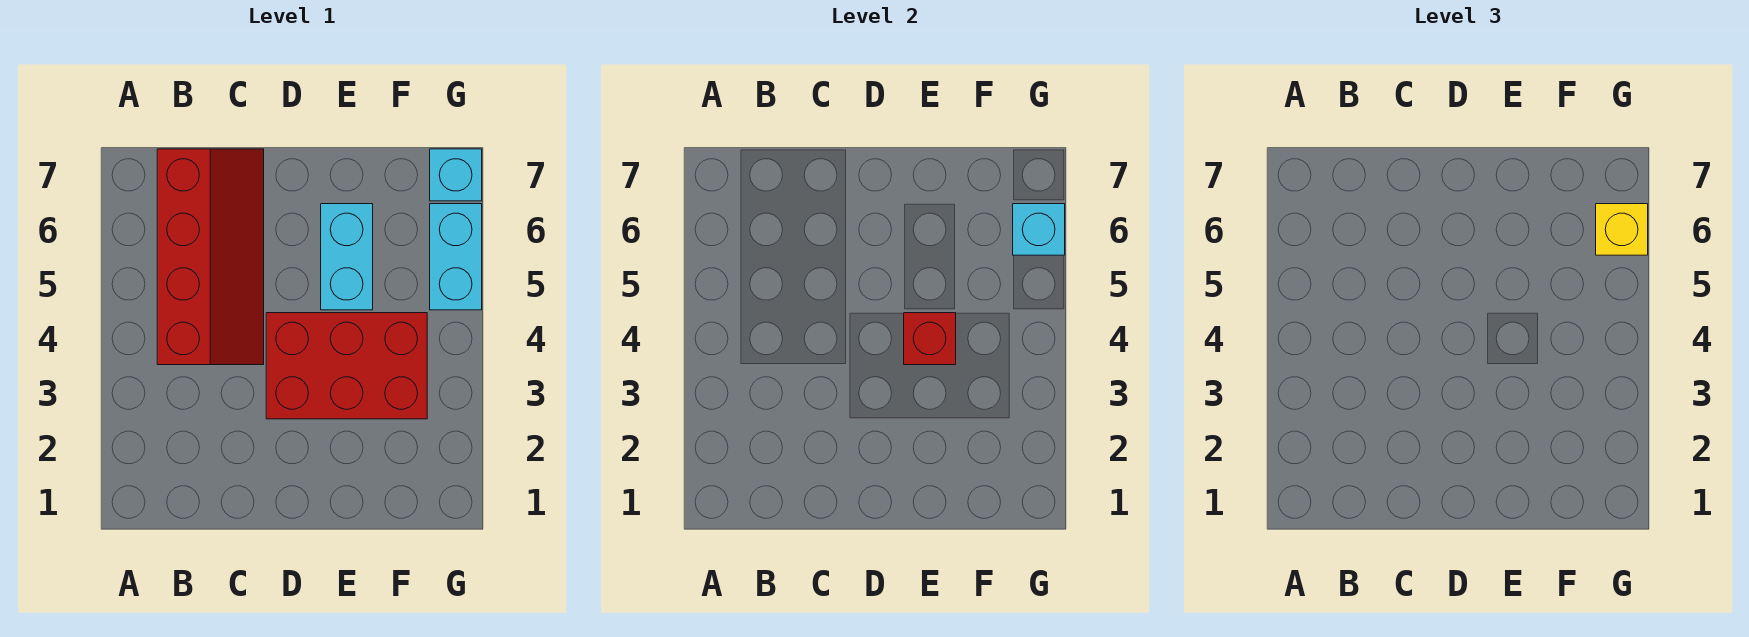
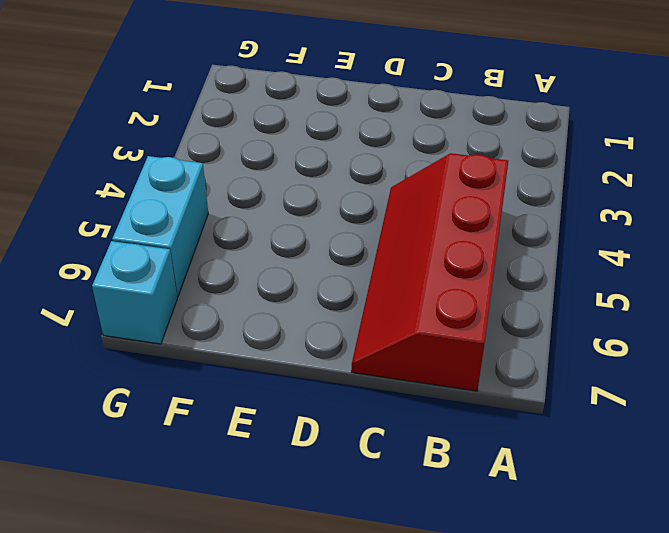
none -> red 2x3 brick [266,313,427,419]
none -> cyan 1x2 brick [321,204,373,310]

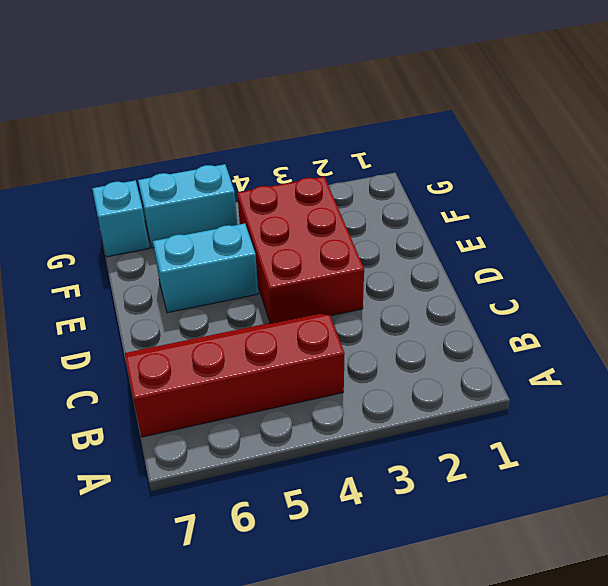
none -> red 1x1 brick [904,313,956,365]
none -> cyan 1x1 brick [1013,204,1065,255]

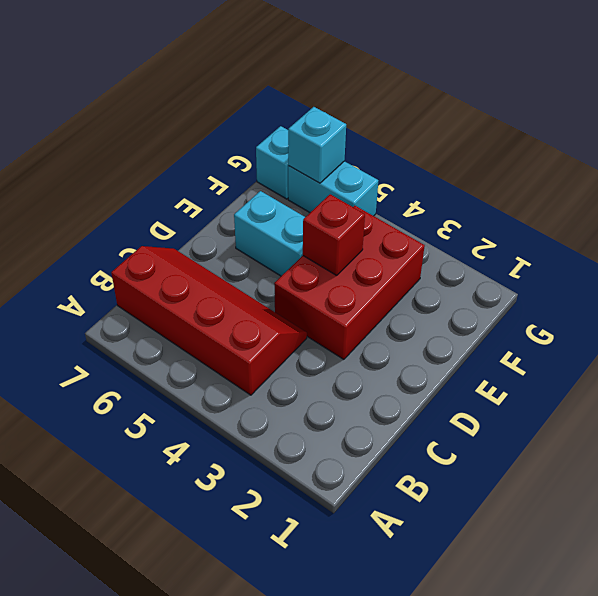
none -> yellow 1x1 brick [1596,204,1648,255]

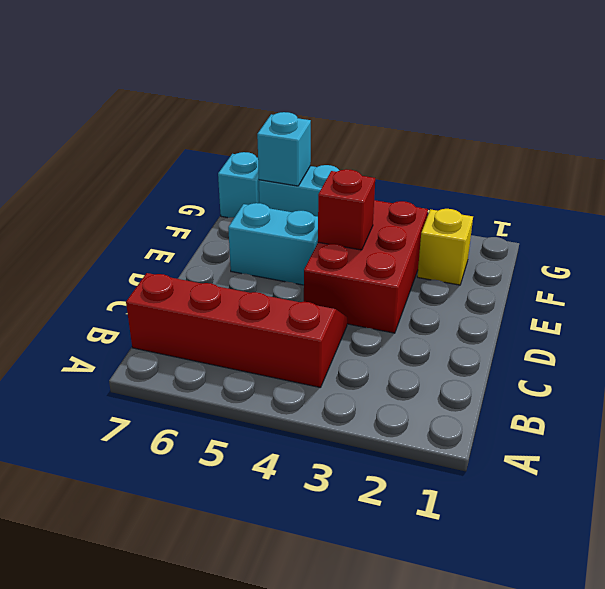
yellow 1x1 brick [417,209,473,285] -> yellow 1x1 brick moved to [1596,204,1648,255]

